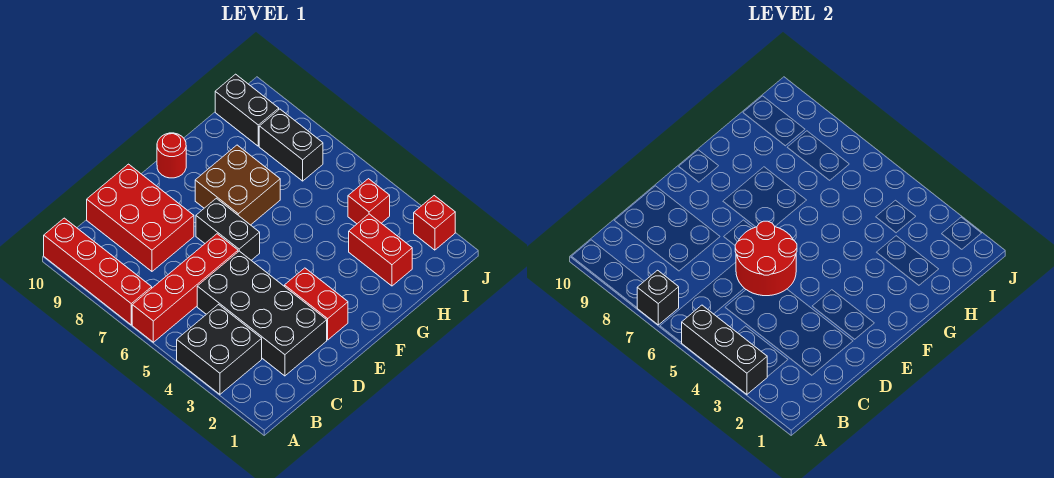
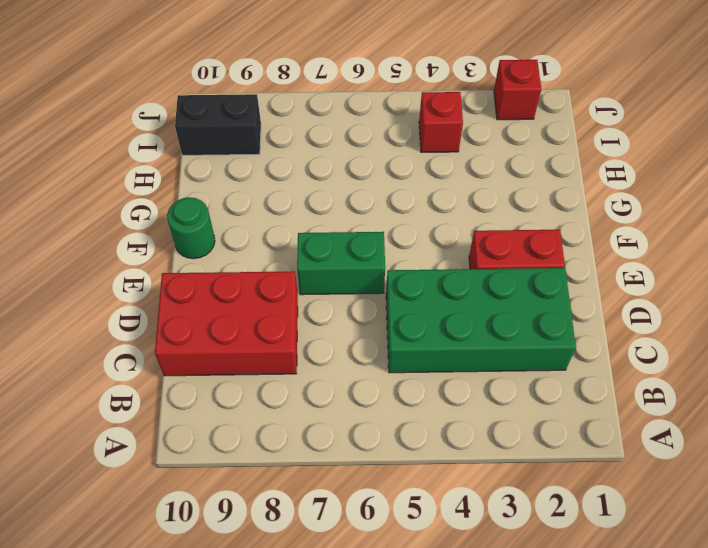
green 2x4 brick [386,268,576,373] -> black 2x4 brick [197,251,327,376]
green 1x2 brick [297,232,385,295] -> black 1x2 brick [196,198,260,260]
green 1x1 round brick [167,197,215,259] -> red 1x1 round brick [157,133,186,178]
none -> black 2x2 brick [177,305,262,394]
none -> red 1x4 brick [132,234,238,342]
none -> red 1x4 brick [44,218,152,325]

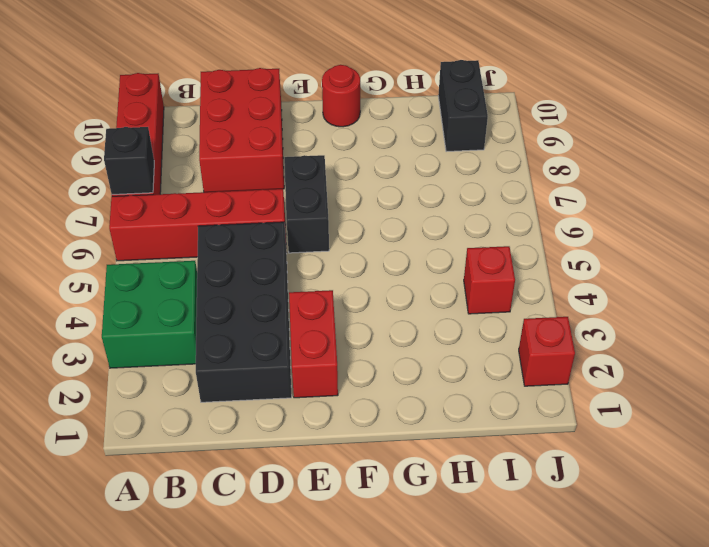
green 2x2 brick [102,261,197,368] -> black 2x2 brick [177,305,262,394]
none -> brown 2x2 brick [195,145,280,225]
none -> red 1x2 brick [349,214,412,286]
none -> black 1x2 brick [259,109,323,181]

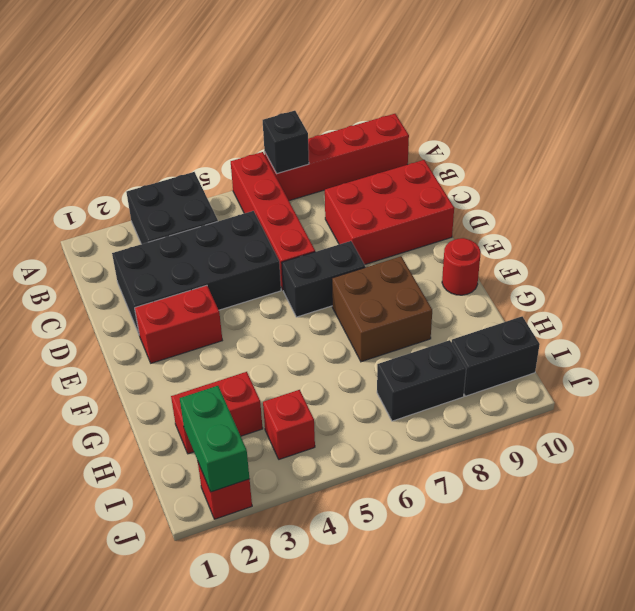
green 1x2 brick [180,386,249,492] -> none
none -> black 1x3 brick [682,305,767,394]
none -> red 2x2 round brick [735,221,797,296]

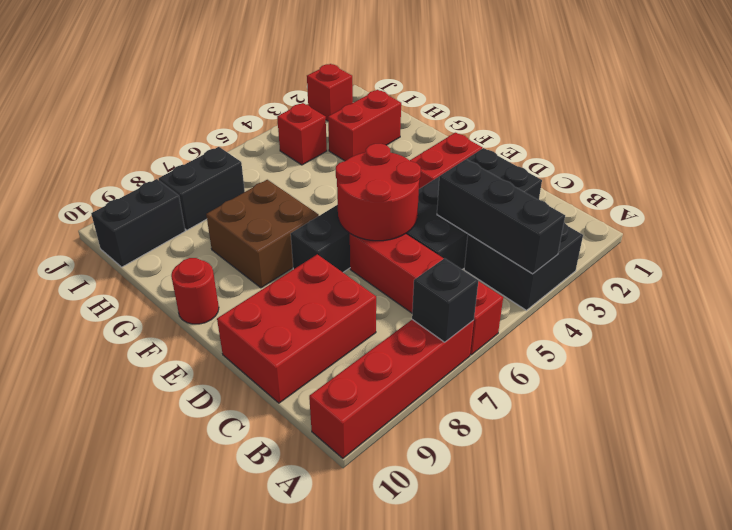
black 1x3 brick [437,159,565,274] -> black 1x3 brick turned to [682,305,767,394]

